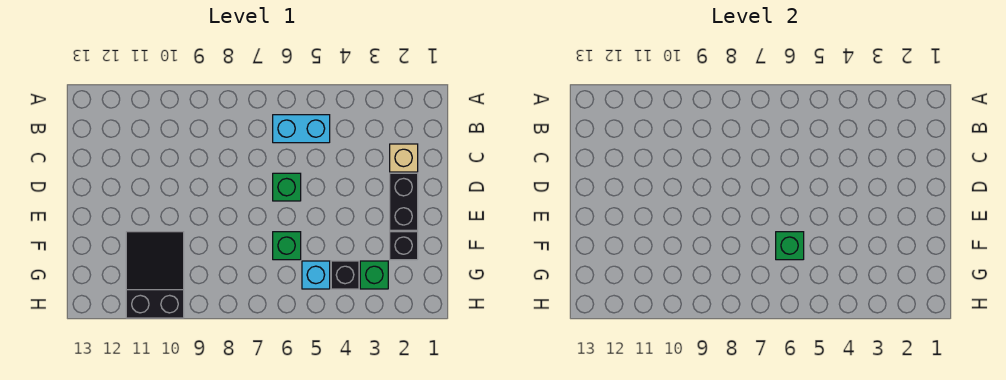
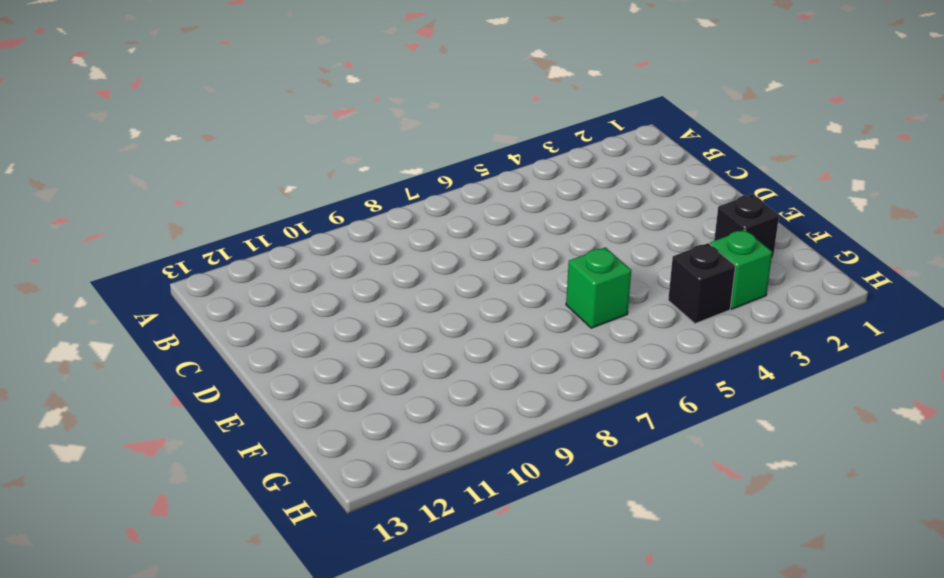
none -> cyan 1x2 brick [273,115,330,143]
none -> tan 1x1 brick [390,144,418,172]

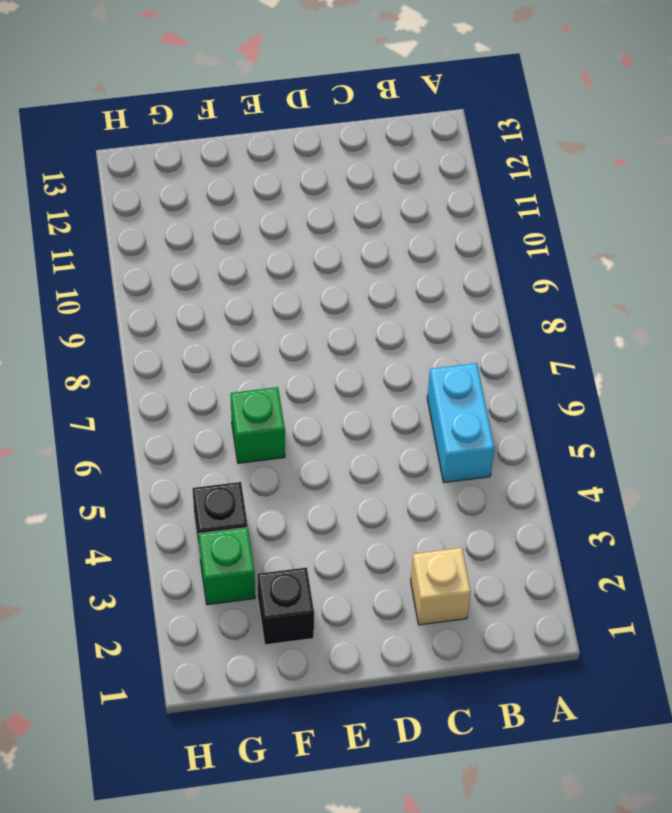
none -> black 1x2 brick [390,173,418,230]
none -> green 1x1 brick [273,173,301,201]

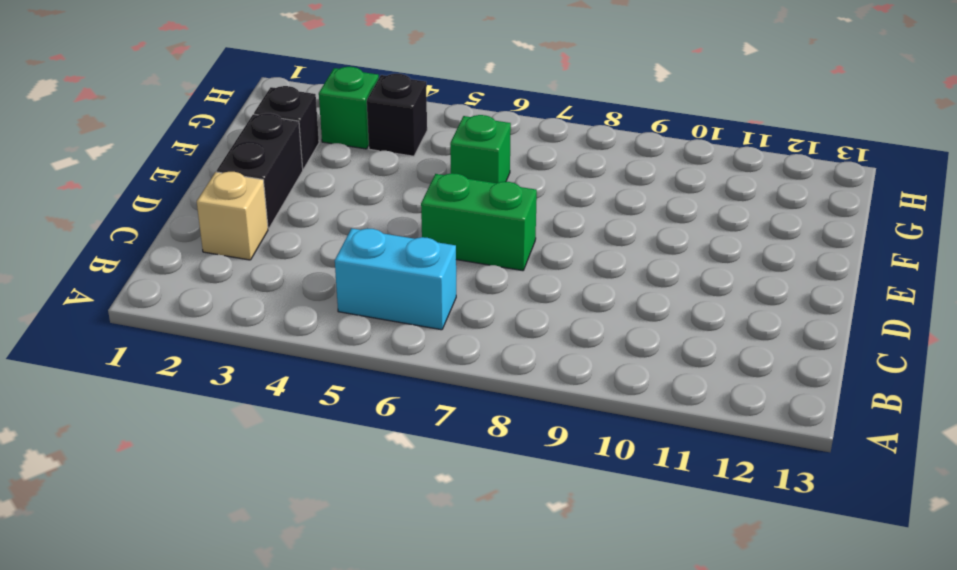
green 1x2 brick [421,173,537,271] -> green 1x1 brick [273,173,301,201]
none -> black 2x3 slope [126,232,184,318]
none -> cyan 1x1 brick [302,261,330,289]

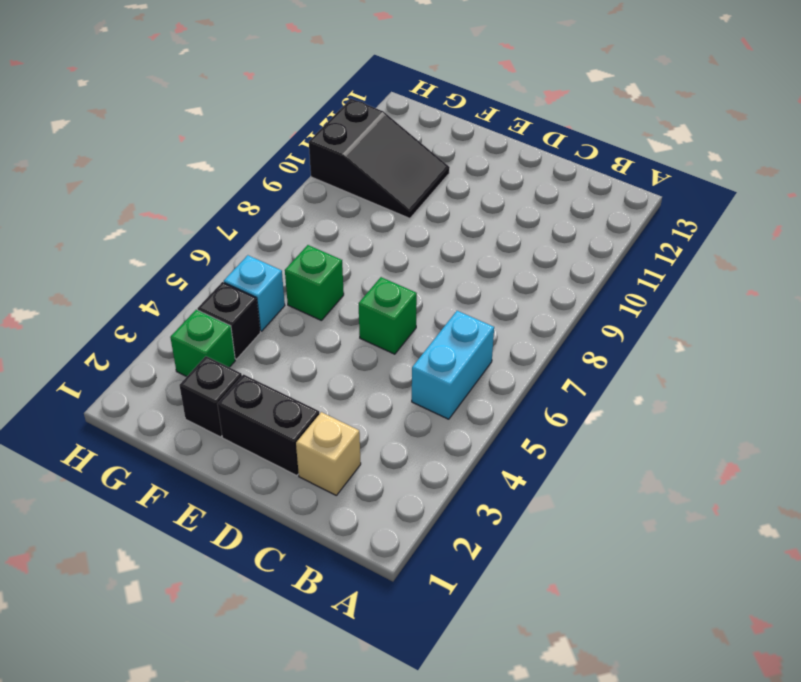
none -> green 1x1 brick [776,232,804,260]

